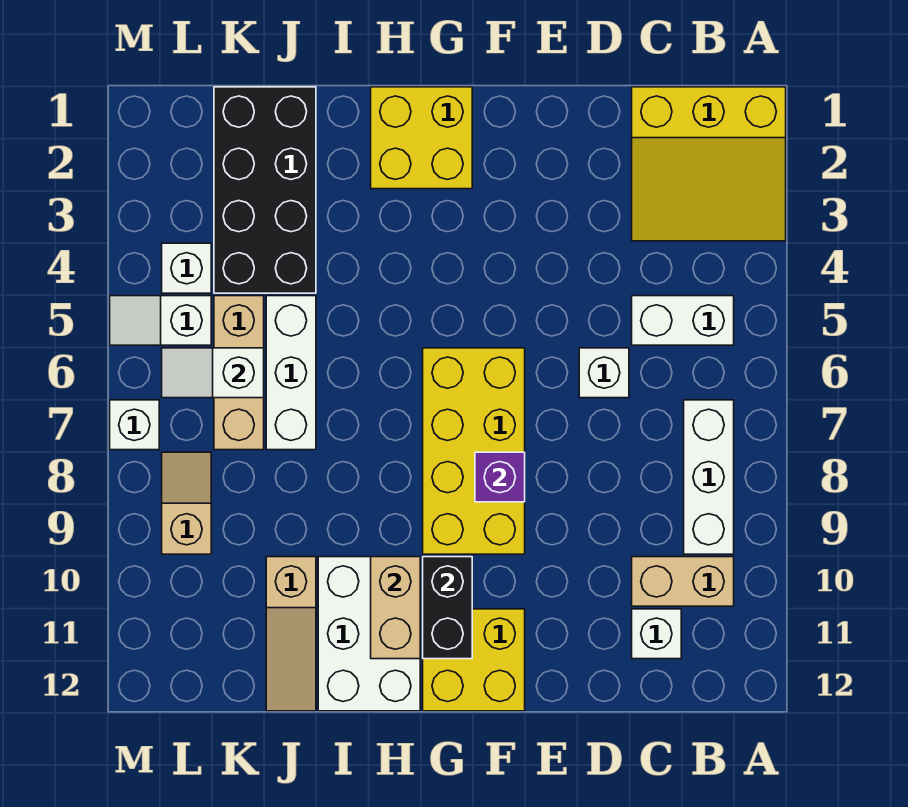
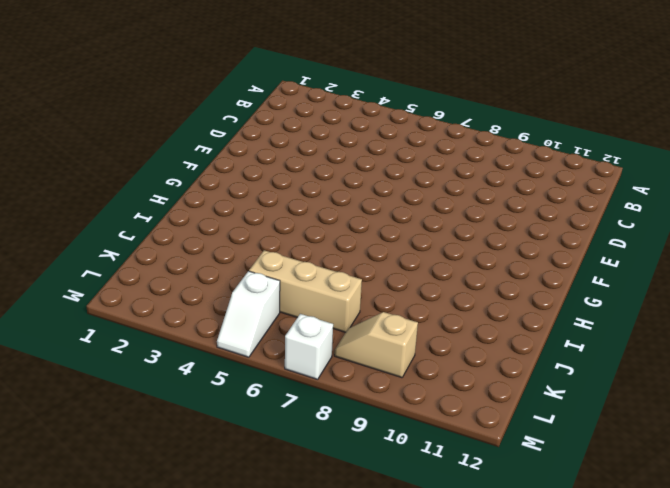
none -> yellow 3x3 slope [632,87,786,241]
none -> white 1x2 brick [632,296,734,345]
none -> white 1x3 brick [684,400,734,554]

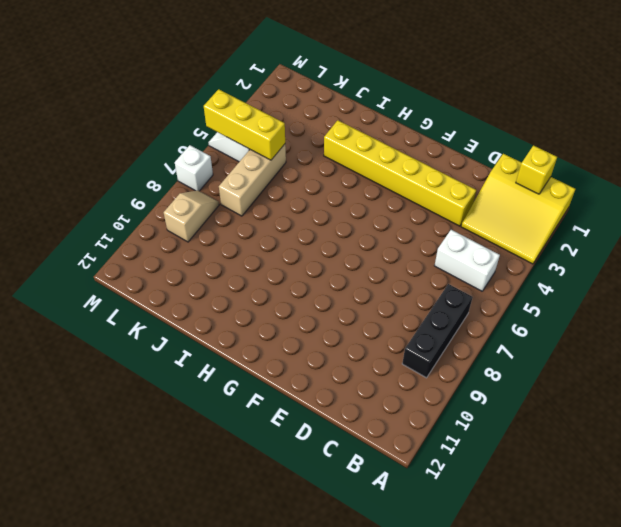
yellow 1x1 brick [516,146,557,194] -> none
black 1x3 brick [402,284,473,378] -> white 1x3 brick [684,400,734,554]
yellow 1x6 brick [324,120,476,226] -> none
yellow 1x3 brick [204,89,285,160] -> none
none -> tan 1x2 brick [632,557,734,606]
none -> white 1x1 brick [632,609,681,659]
none -> white 1x1 brick [579,348,629,398]

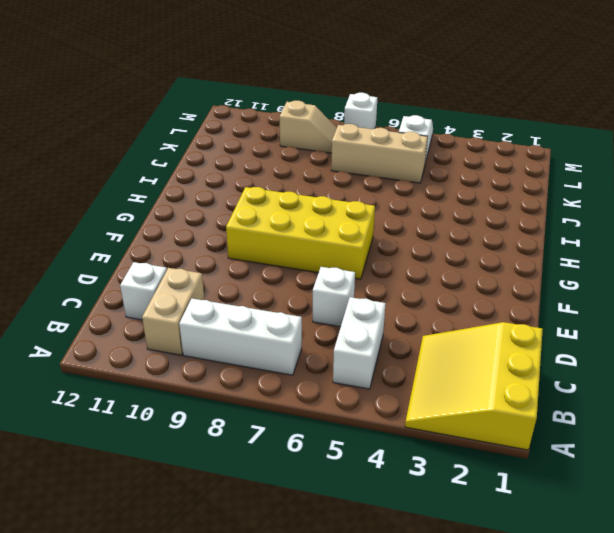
none -> yellow 2x2 brick [423,609,525,711]
none -> yellow 2x2 brick [371,87,472,189]
none -> white 2x3 brick [318,557,420,711]

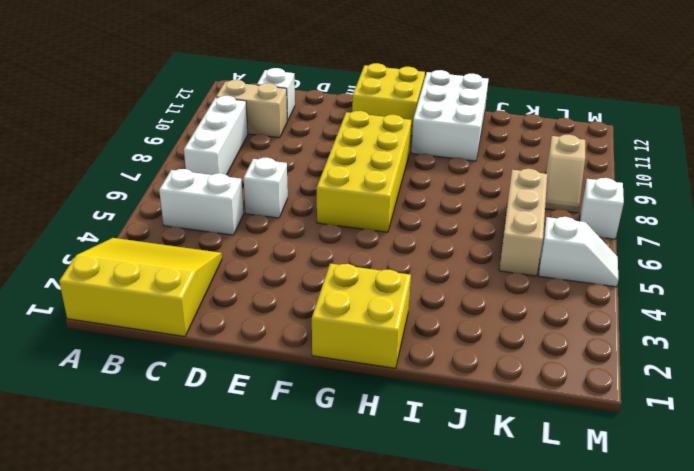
none -> black 2x4 brick [214,87,316,293]
none -> white 1x3 brick [266,296,316,450]
none -> tan 1x3 slope [266,557,316,711]

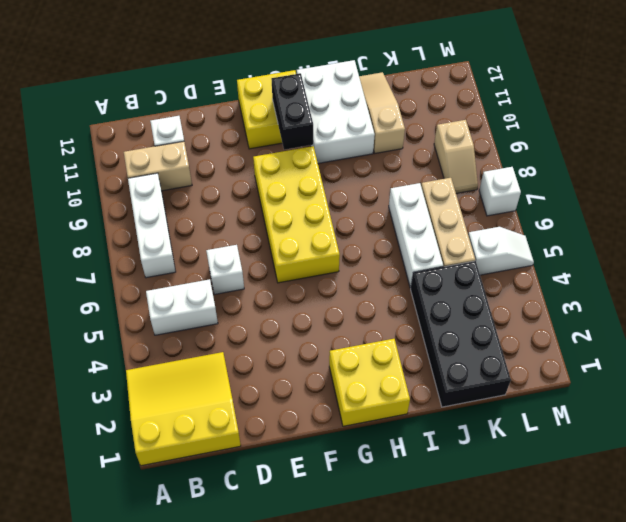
none -> white 1x1 brick [162,243,211,293]
none -> purple 1x1 brick [475,452,525,502]
none -> tan 1x2 brick [371,557,420,659]

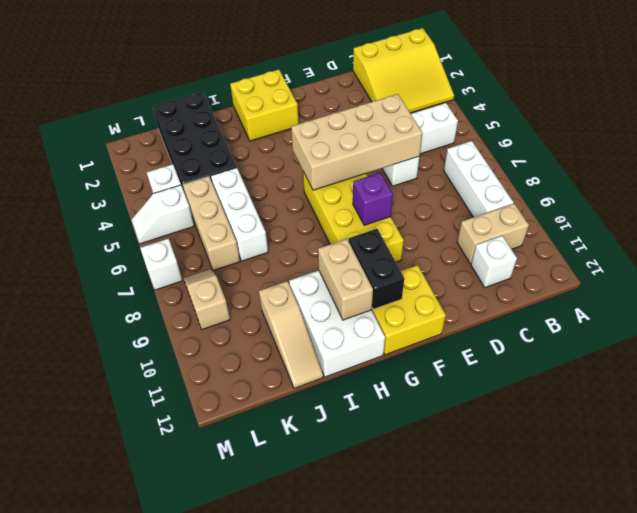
tan 2x4 brick [291,94,422,190] -> none
none -> white 1x2 slope [162,348,264,398]

